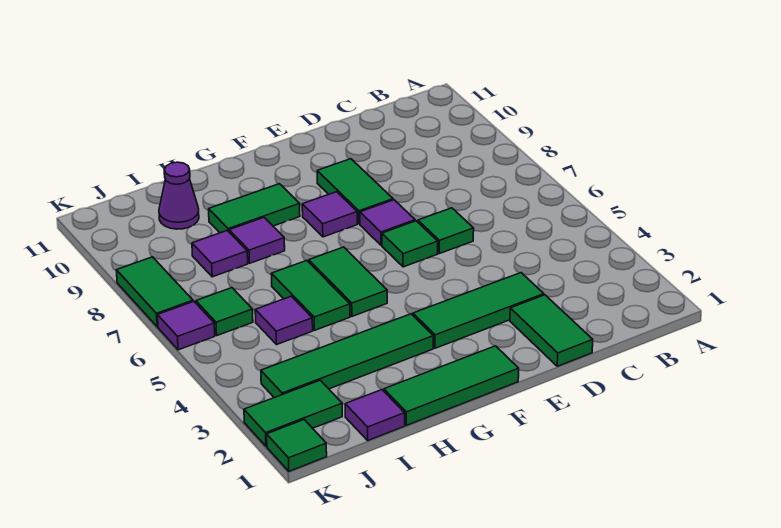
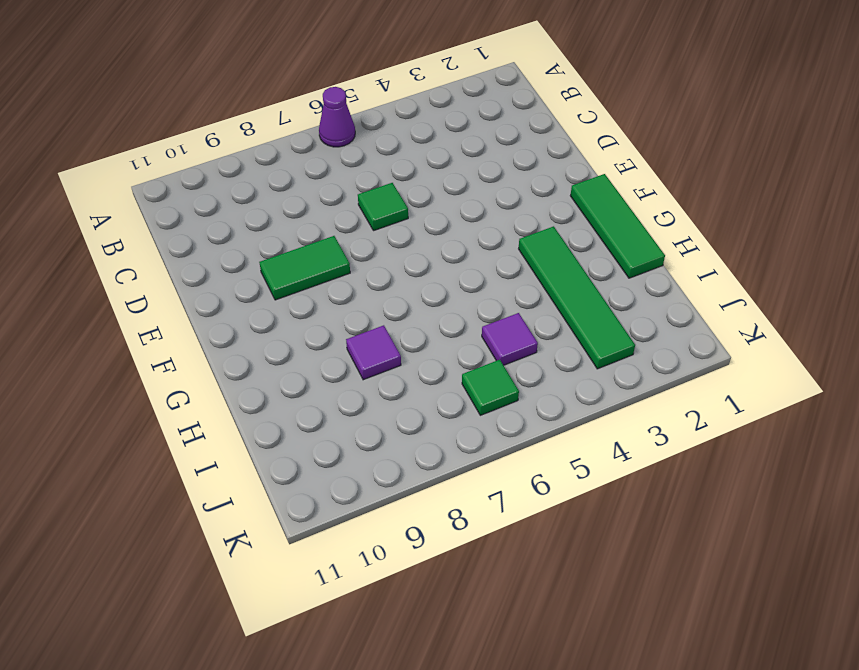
purple 1x1 cone [319,87,355,147] -> purple 1x1 cone moved to [159,162,199,229]
none -> green 1x2 tile [510,295,593,366]
none -> green 1x3 tile [413,273,544,348]
none -> green 1x1 tile [382,221,438,267]

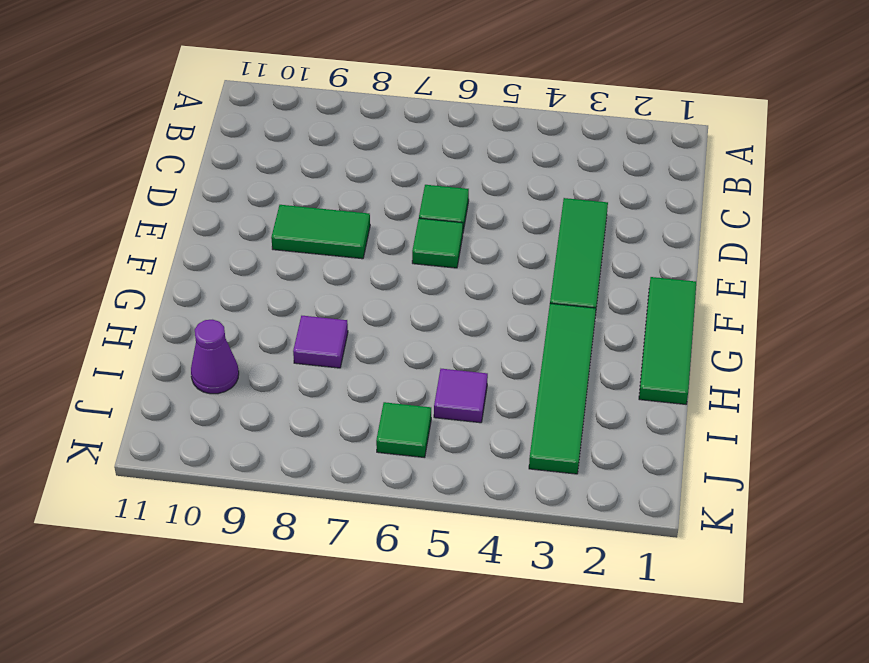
none -> green 1x2 tile [510,295,593,366]
none -> purple 1x1 tile [360,200,415,245]
none -> purple 1x1 tile [302,192,357,237]

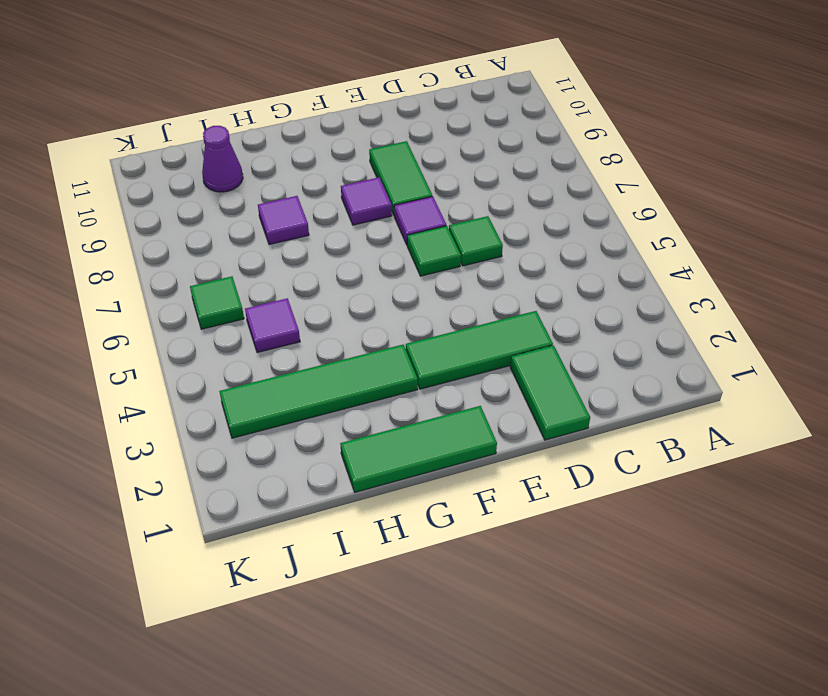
none -> green 1x2 tile [309,247,387,316]
none -> green 1x2 tile [209,184,300,233]
none -> green 1x2 tile [271,261,350,330]

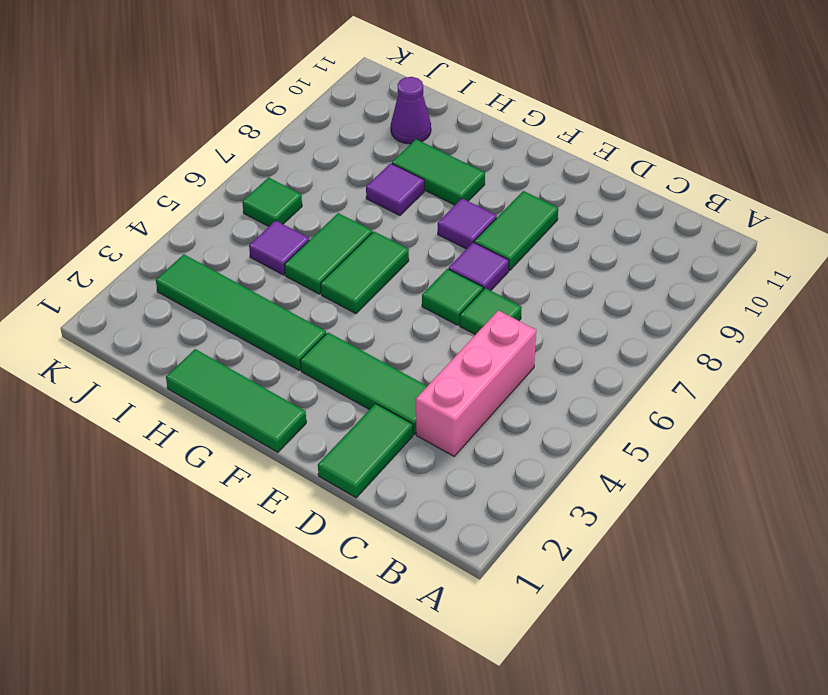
pink 1x3 brick [416,310,536,456] -> none
none -> purple 1x1 tile [345,390,405,440]
none -> purple 1x1 tile [192,231,248,277]
none -> green 1x2 tile [244,380,342,446]

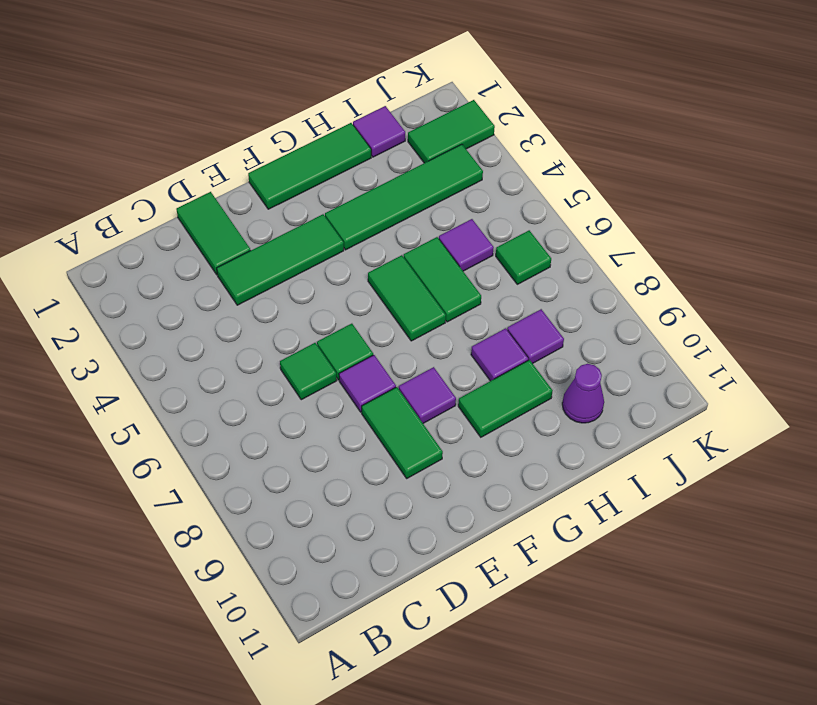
none -> green 1x1 tile [267,420,327,471]
none -> purple 1x1 tile [158,302,215,350]
none -> green 1x2 tile [116,257,193,327]

